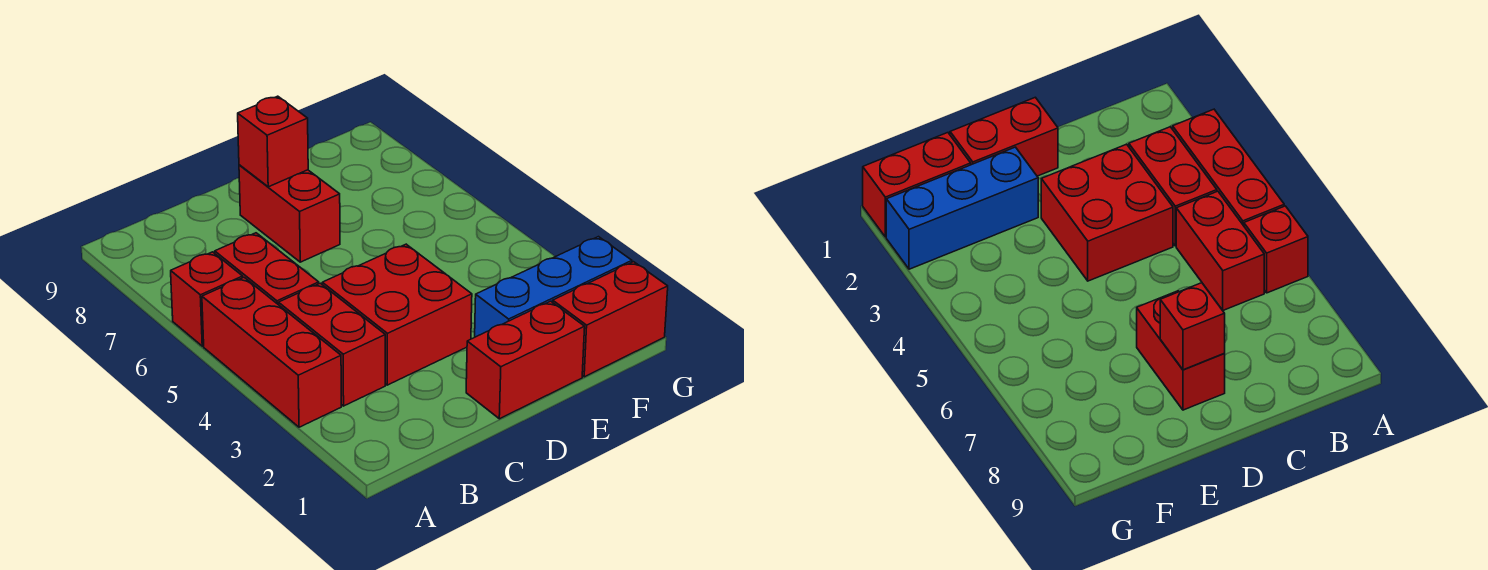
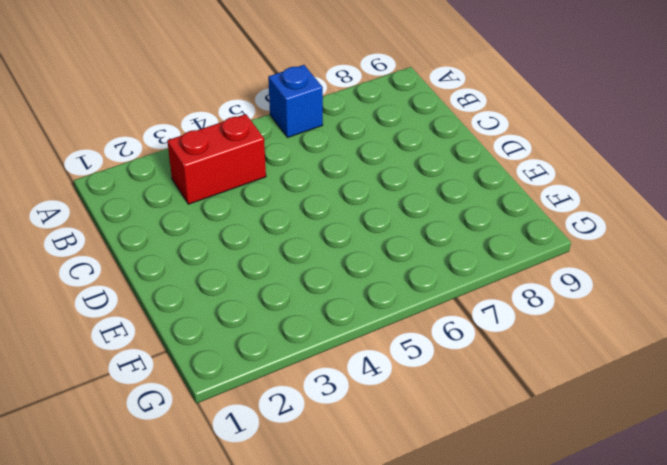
blue 1x1 brick [268,65,323,138] -> red 1x1 brick [171,252,243,346]
none -> red 1x3 brick [202,278,341,427]
none -> red 1x2 brick [215,233,319,305]

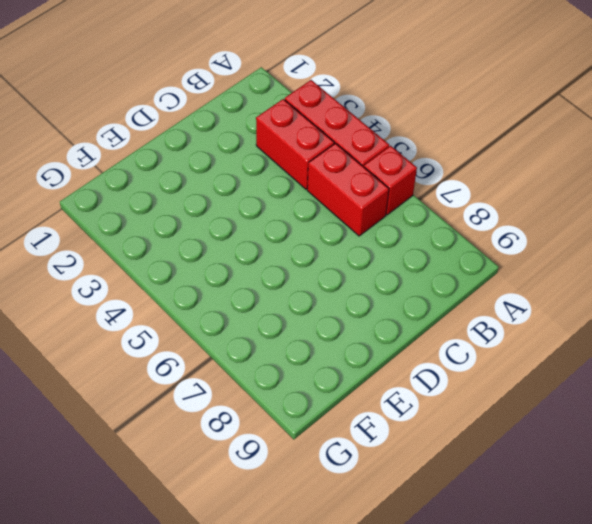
none -> red 2x2 brick [322,244,472,385]
none -> red 1x2 brick [466,301,585,419]

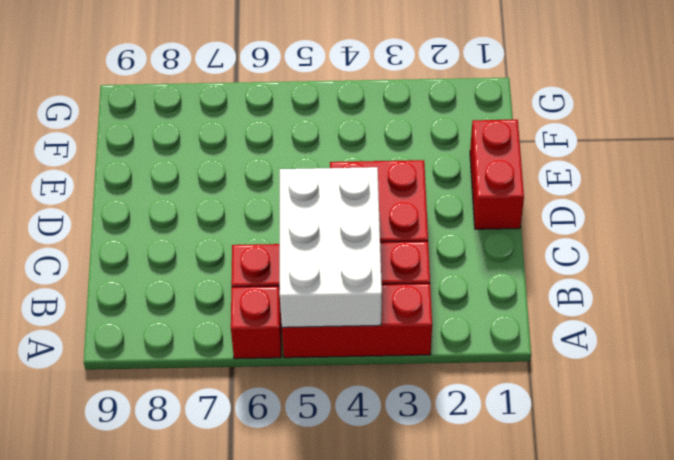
white 2x3 brick [279,167,382,327] -> none
none -> red 1x2 brick [239,165,340,262]
none -> blue 1x3 brick [475,237,632,337]

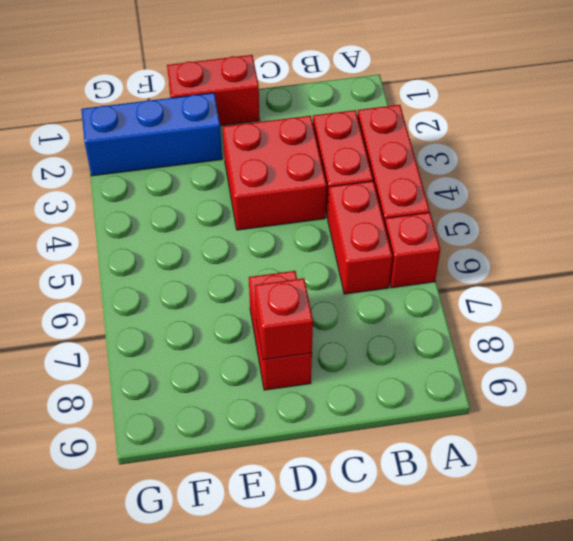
none -> red 1x2 brick [553,262,668,377]

